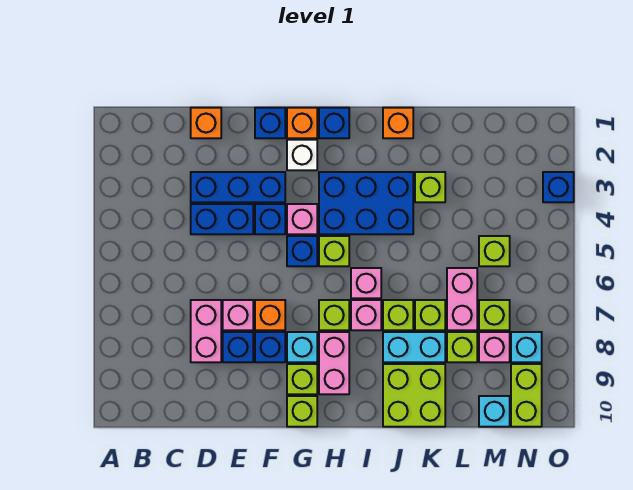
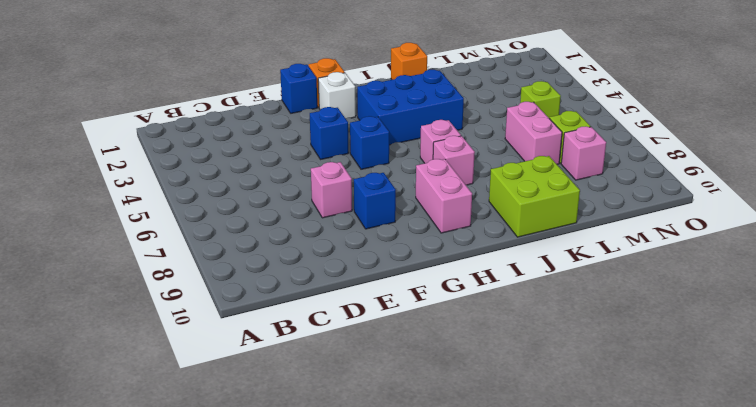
none -> orange 1x1 brick [191,108,221,138]
none -> blue 1x3 brick [191,172,285,202]
none -> blue 1x2 brick [191,204,253,234]
none -> pink 1x2 brick [191,300,221,362]

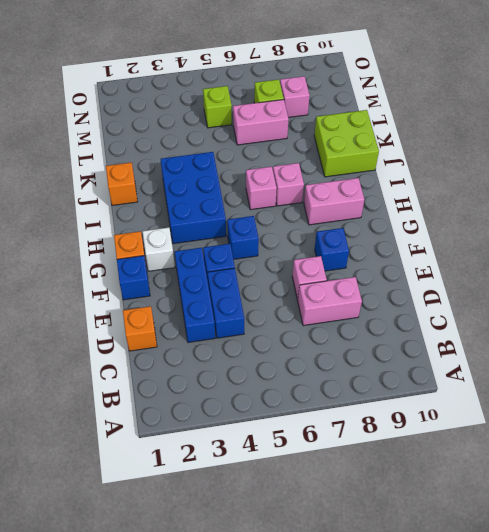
none -> blue 1x1 brick [223,332,253,362]
none -> orange 1x1 brick [255,300,285,330]
none -> pink 1x1 brick [287,204,317,234]
none -> cyan 1x1 brick [287,332,317,362]

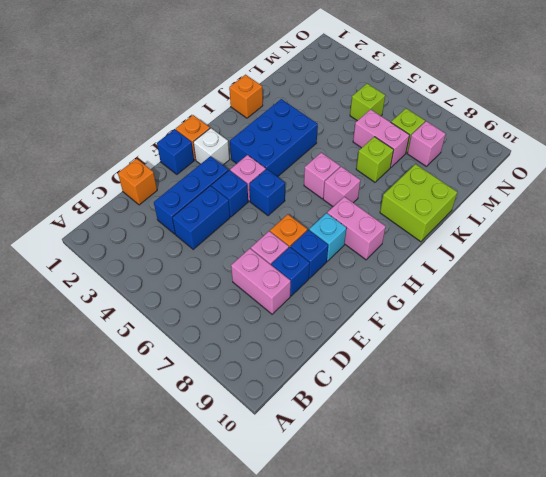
none -> lime 1x1 brick [287,364,317,394]
none -> lime 1x1 brick [287,396,317,427]
none -> blue 1x1 brick [319,108,349,138]
none -> lime 1x1 brick [319,236,349,266]

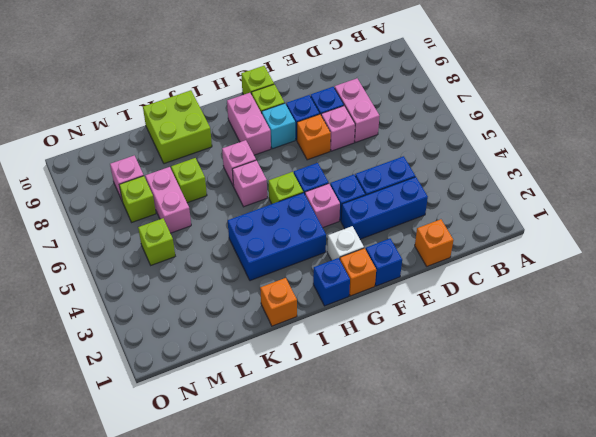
none -> lime 1x1 brick [319,300,349,330]
none -> lime 1x1 brick [383,300,413,330]
none -> cyan 1x2 brick [383,332,445,362]
none -> lime 1x1 brick [415,172,445,202]

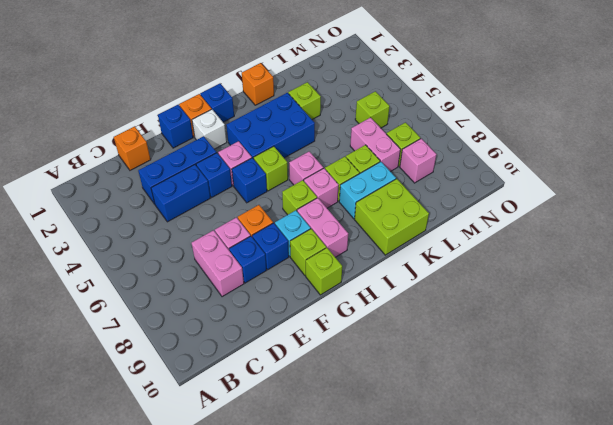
none -> lime 1x1 brick [447,332,477,362]
none -> cyan 1x1 brick [479,396,510,427]
none -> cyan 1x1 brick [511,332,542,362]
none -> lime 1x2 brick [511,364,542,427]

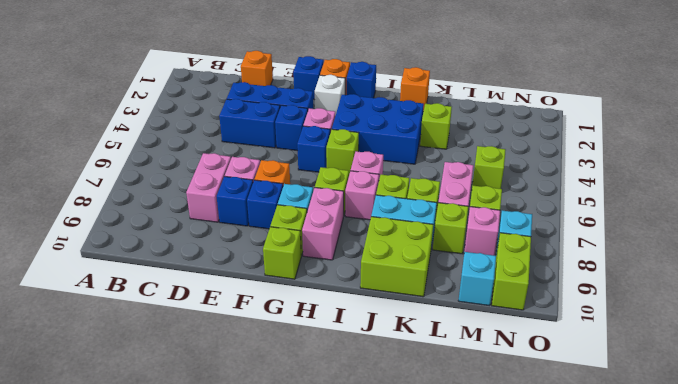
none -> blue 1x1 brick [543,172,574,202]

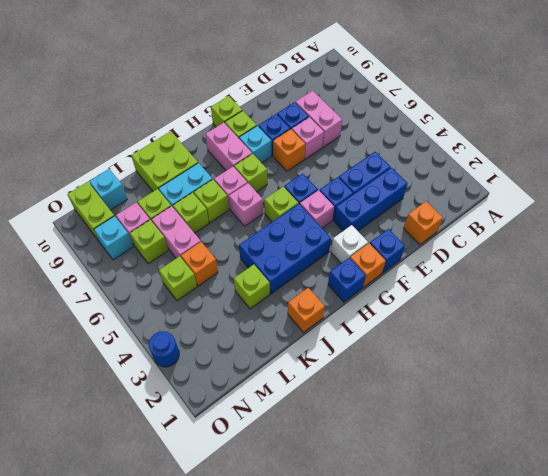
orange 1x1 brick [181,242,218,286] -> none
blue 1x1 round brick [149,331,179,367] -> blue 1x1 brick [543,172,574,202]

